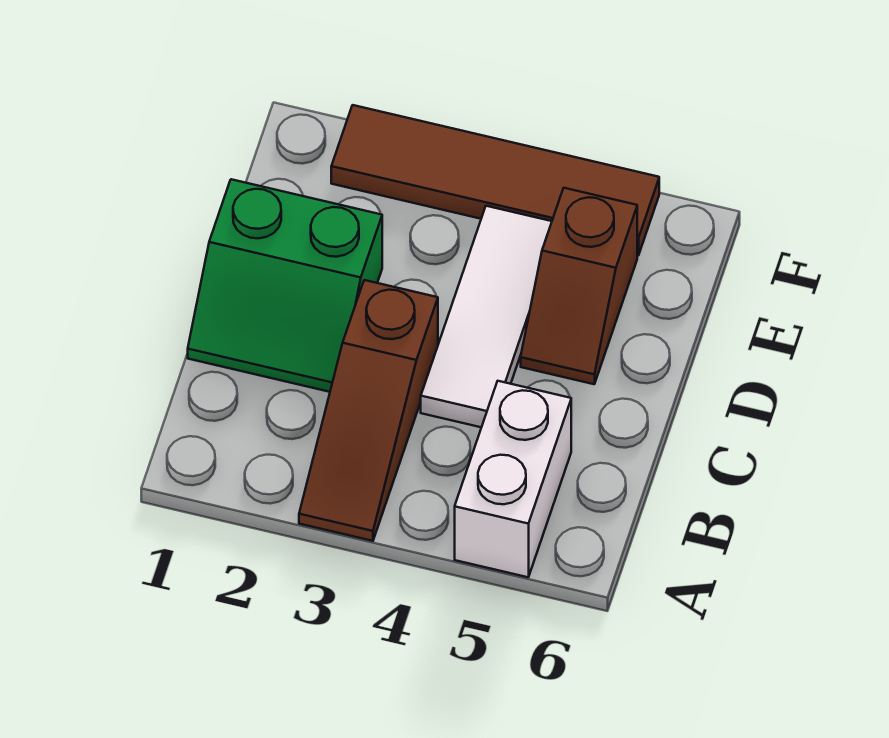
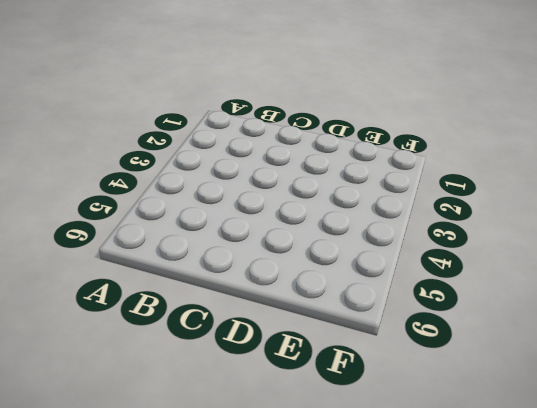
none -> brown 1x3 slope [299,280,438,541]
none -> white 1x2 brick [455,381,571,577]

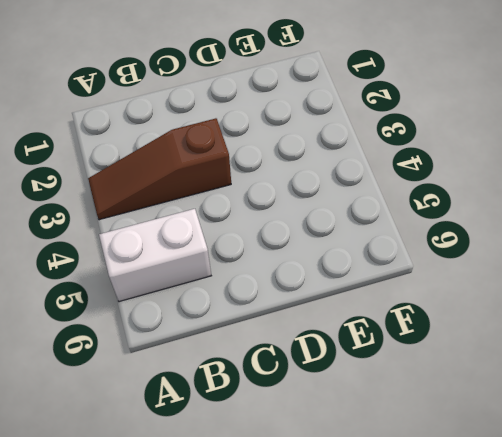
none -> green 2x2 slope [188,179,382,392]
none -> white 1x3 tile [421,206,552,427]

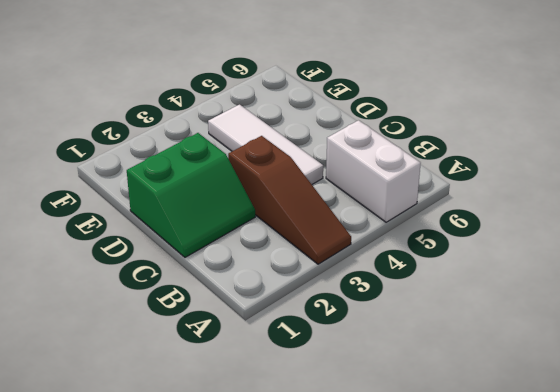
none -> brown 1x2 slope [521,188,637,384]
none -> brown 1x4 tile [331,105,659,256]

